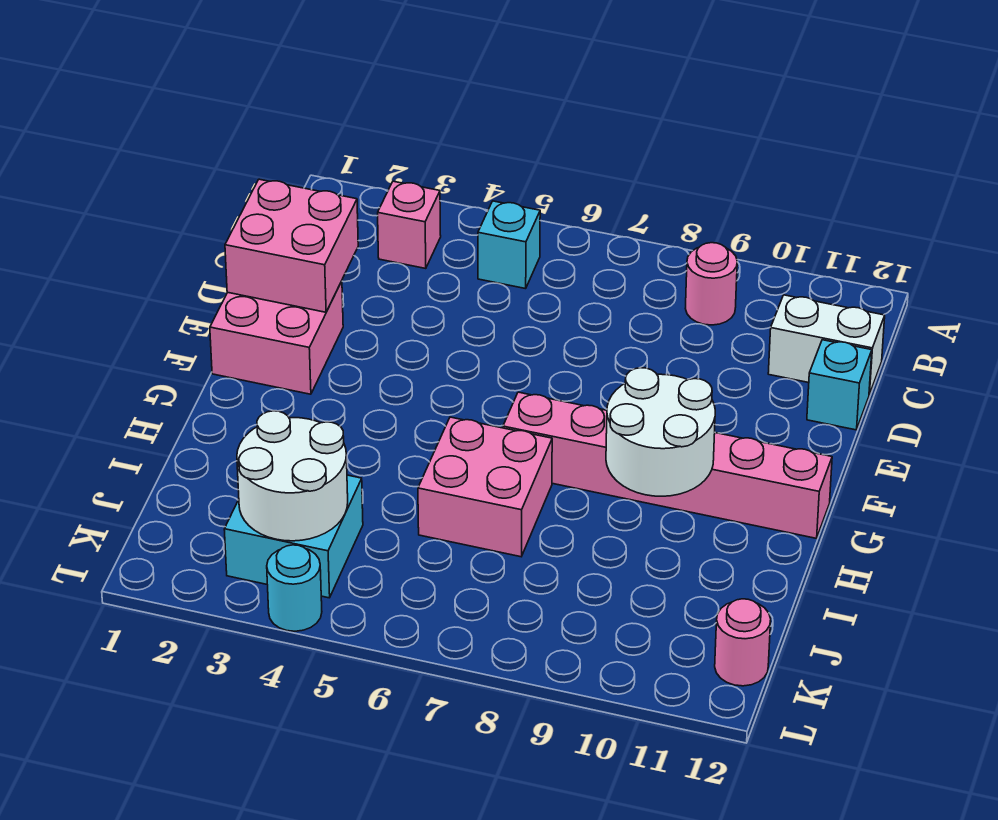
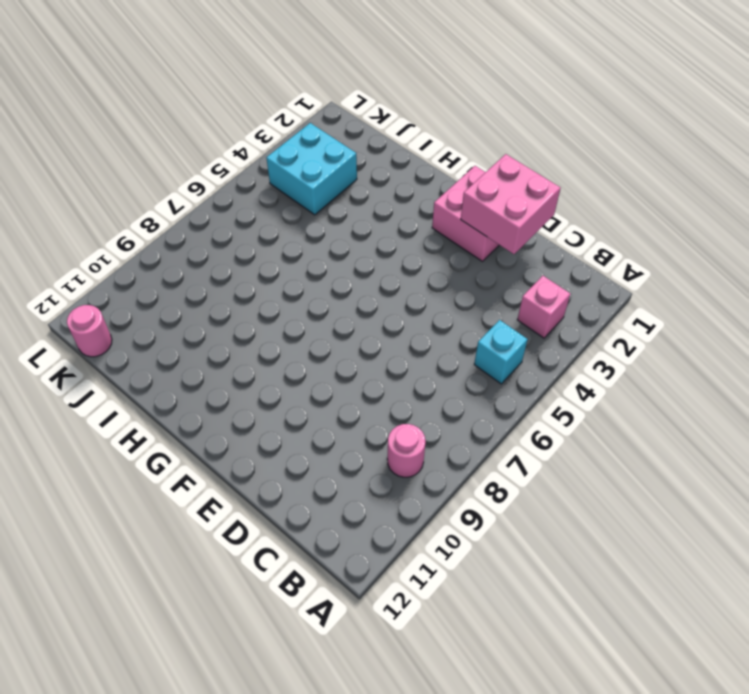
none -> white 1x2 brick [768,295,885,395]
none -> cyan 1x1 brick [807,340,872,430]
none -> pink 1x6 brick [503,392,832,538]

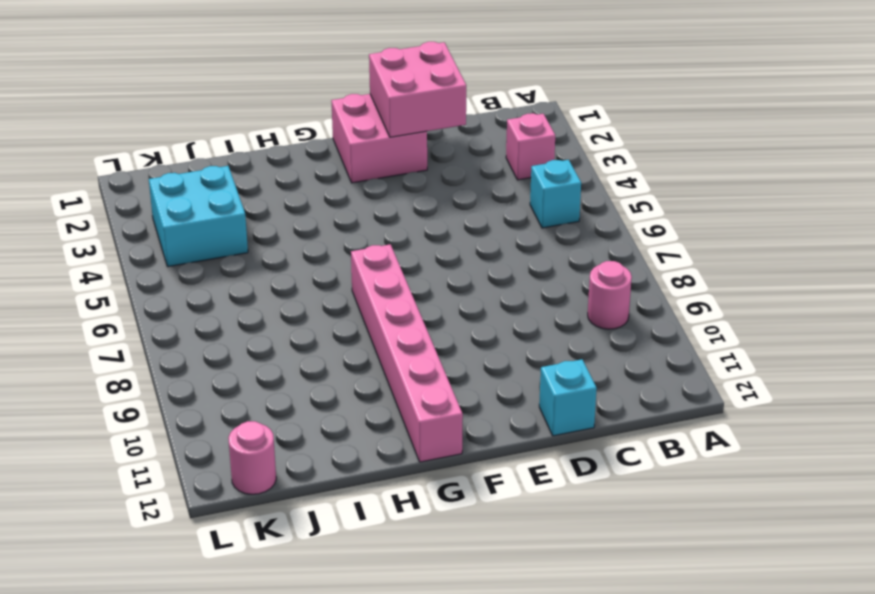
none -> white 1x2 brick [768,295,885,395]
none -> pink 2x2 brick [418,417,552,557]
none -> cyan 1x1 round brick [267,545,322,631]

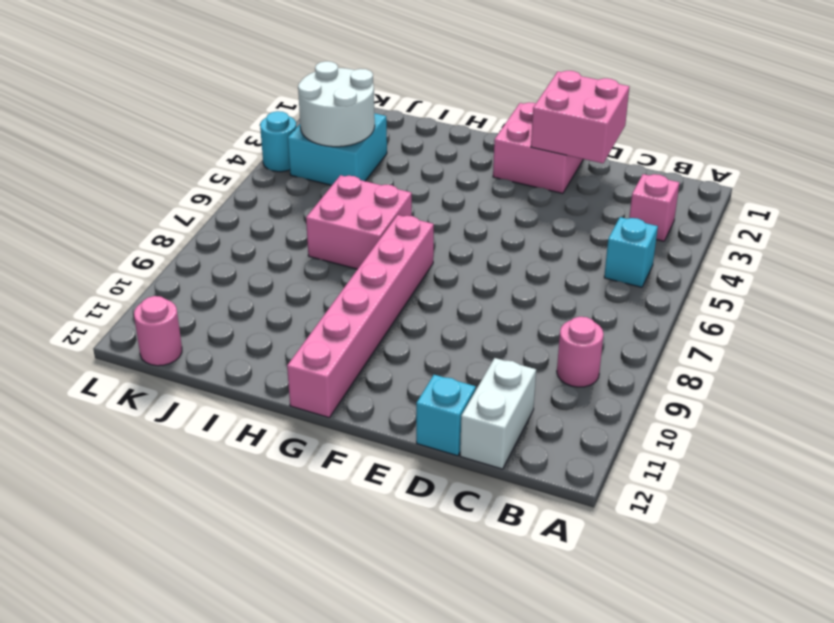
none -> white 2x2 round brick [606,368,715,496]

